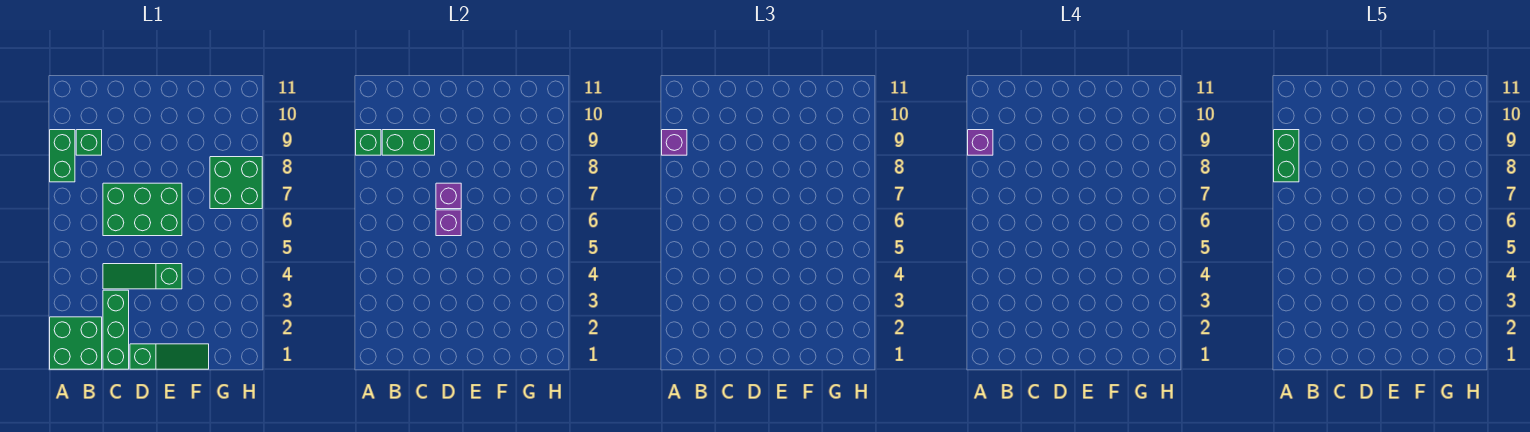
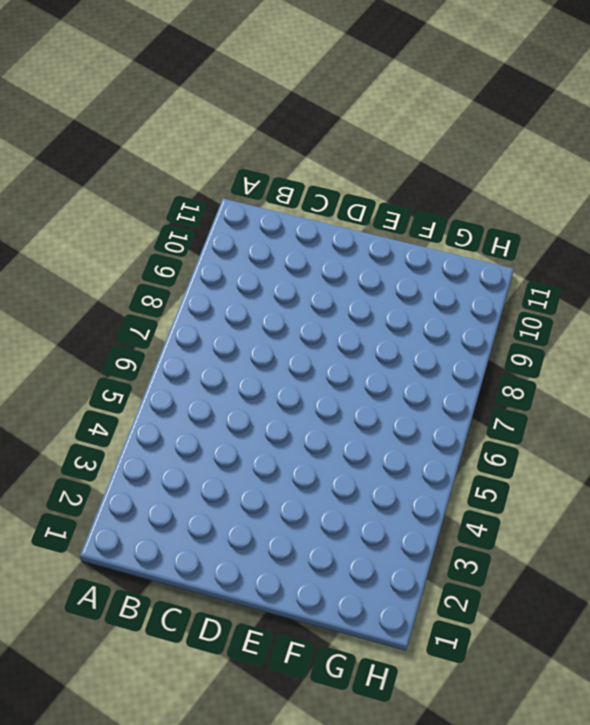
none -> green 2x2 brick [50,317,102,369]
none -> green 1x2 brick [50,130,75,182]
none -> green 1x1 brick [76,130,102,155]

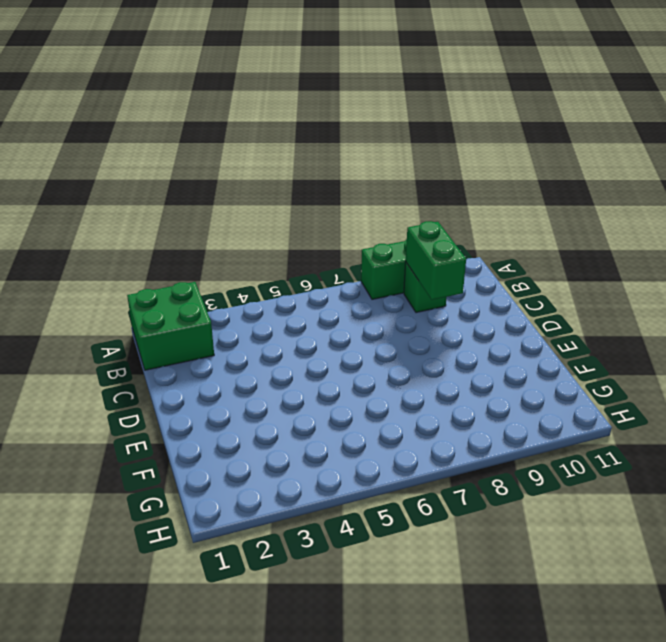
none -> green 1x3 brick [103,290,129,369]
none -> green 1x3 slope [103,264,182,289]
none -> green 2x3 brick [103,183,182,236]

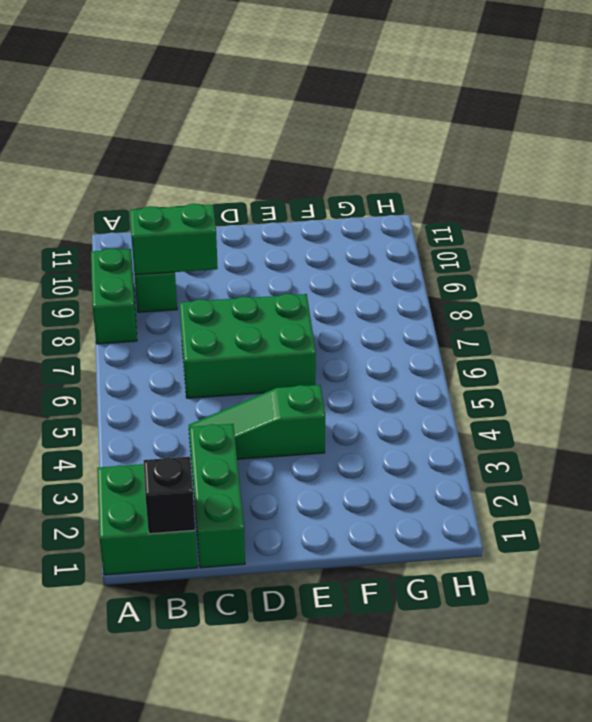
black 1x1 brick [144,457,195,534] -> none
none -> green 1x3 slope [130,344,209,369]
none -> green 2x2 brick [210,157,262,209]
none -> green 1x1 brick [356,130,381,155]

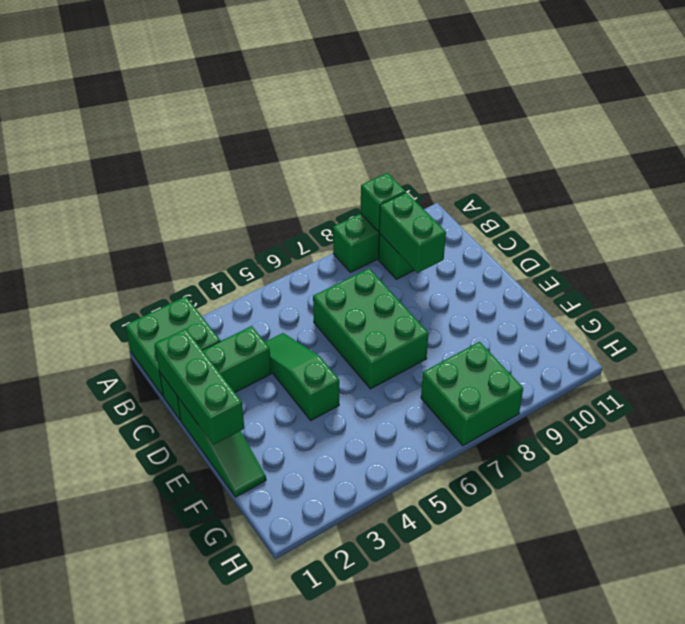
green 1x3 brick [155,329,244,445] -> none
none -> purple 1x1 brick [436,210,461,236]
none -> purple 1x1 brick [436,183,461,209]
none -> purple 1x1 brick [662,130,687,155]

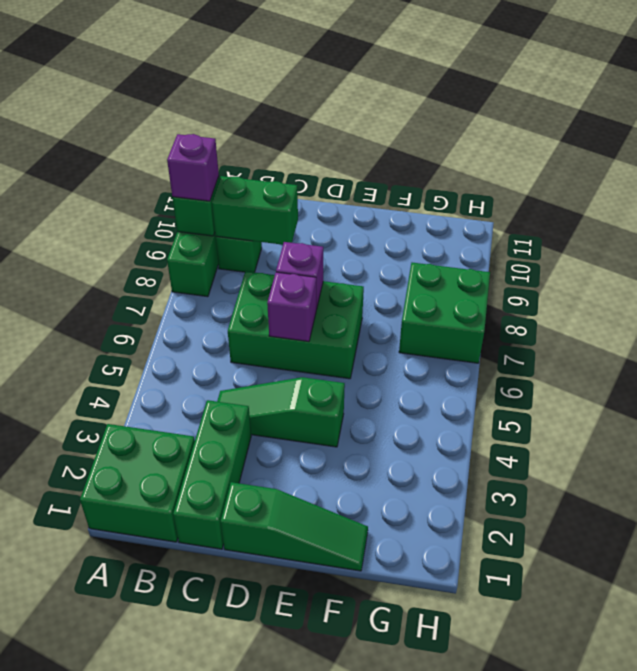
none -> purple 1x1 brick [968,130,993,155]
none -> green 1x2 brick [1274,130,1299,182]

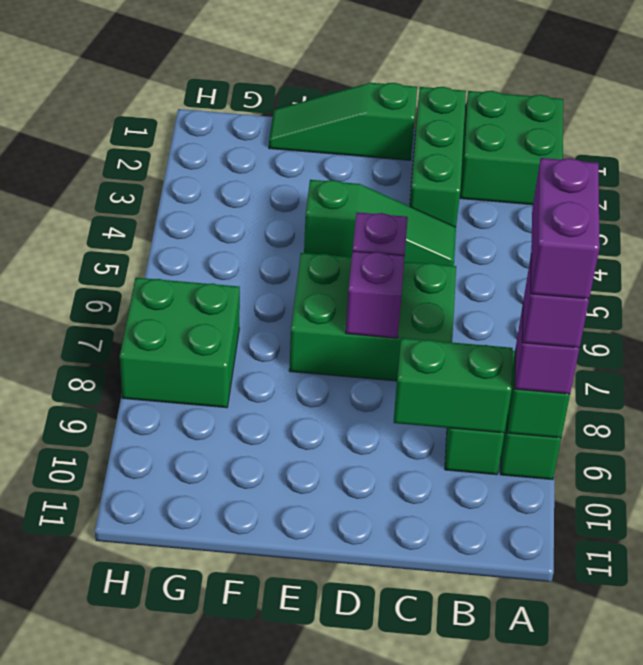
purple 1x2 brick [531,158,600,299] -> green 1x2 brick [1274,130,1299,182]

